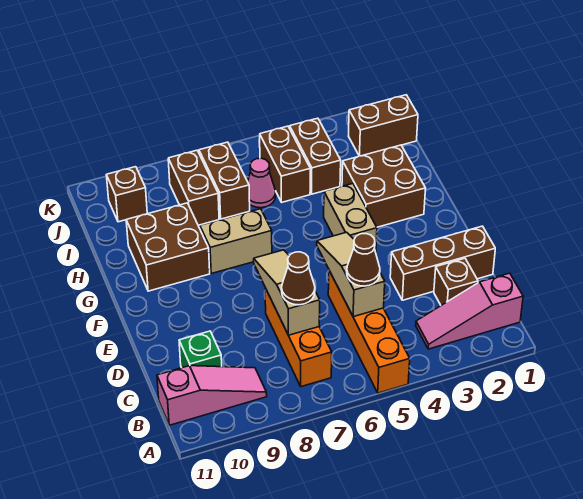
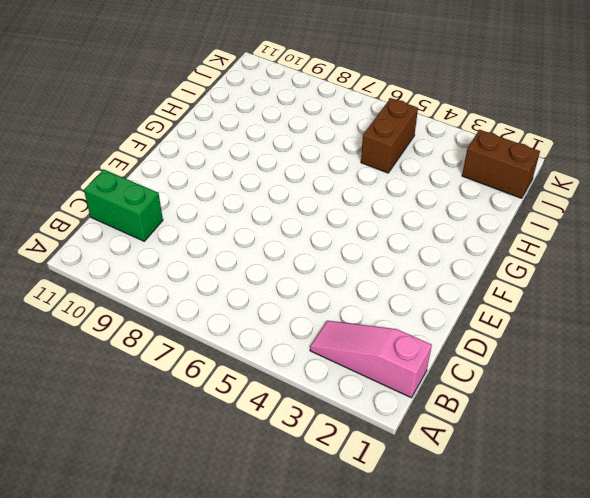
green 1x2 brick [84,169,163,241] -> green 1x1 brick [179,331,222,368]
none -> orange 1x4 brick [328,271,410,393]
none -> orange 1x3 brick [265,288,332,387]
none -> pink 1x3 slope [157,366,267,425]

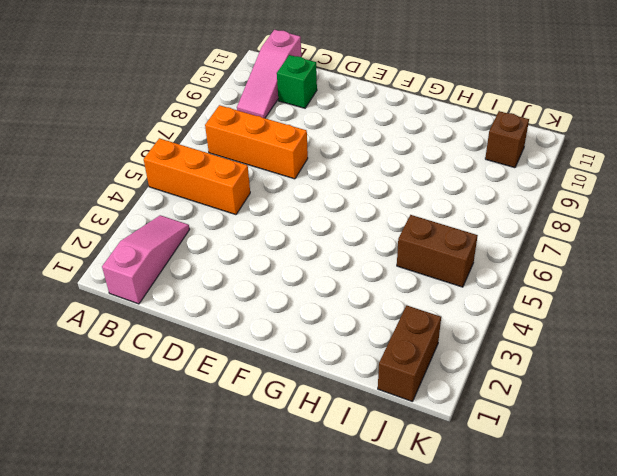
orange 1x3 brick [144,138,250,215] -> orange 1x4 brick [328,271,410,393]
none -> brown 1x1 brick [434,258,478,305]
none -> brown 1x3 brick [390,226,495,300]
none -> tan 1x2 brick [324,184,377,252]

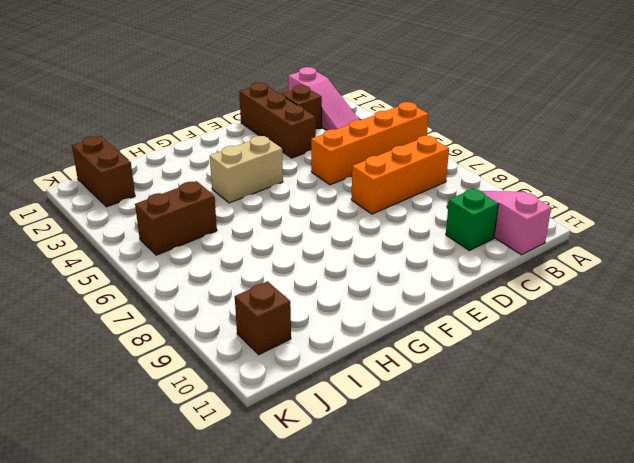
none -> brown 2x2 brick [342,145,426,227]
none -> tan 1x2 brick [200,209,272,274]
none -> brown 2x2 brick [126,203,210,291]

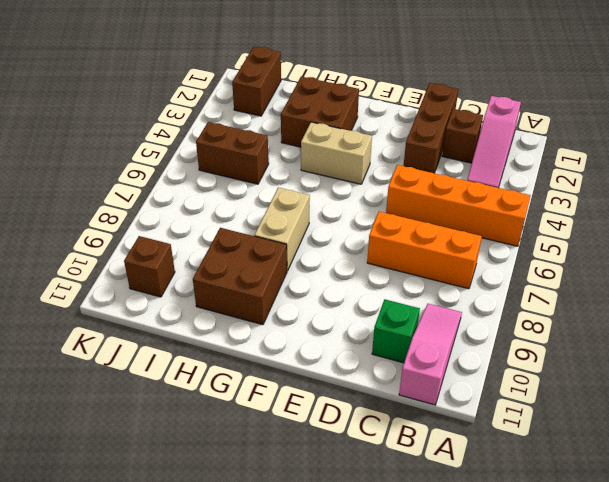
none -> brown 1x2 brick [290,118,341,194]
none -> pink 1x1 cone [248,158,276,208]
none -> brown 1x2 brick [199,142,250,219]

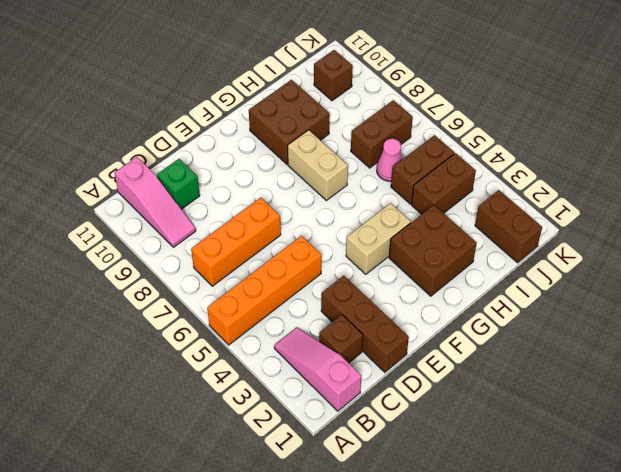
none -> brown 1x2 brick [168,150,219,225]
none -> tan 1x3 slope [317,232,385,317]
none -> tan 1x3 slope [254,250,320,335]

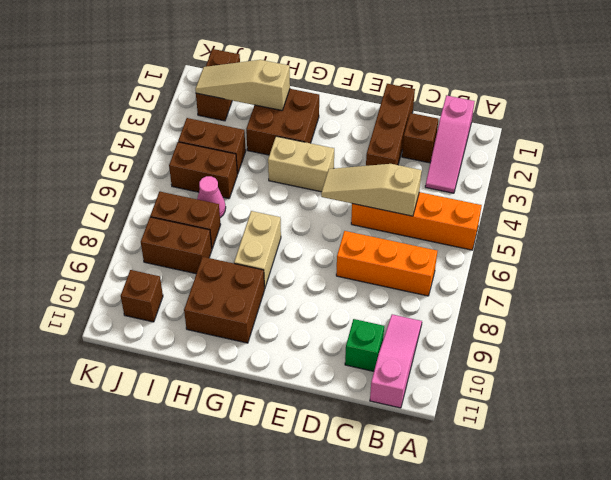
tan 1x3 slope [195,60,290,110] -> tan 1x3 slope moved to [254,250,320,335]
none -> brown 1x1 cone [347,234,380,286]
none -> brown 1x1 cone [282,252,315,305]

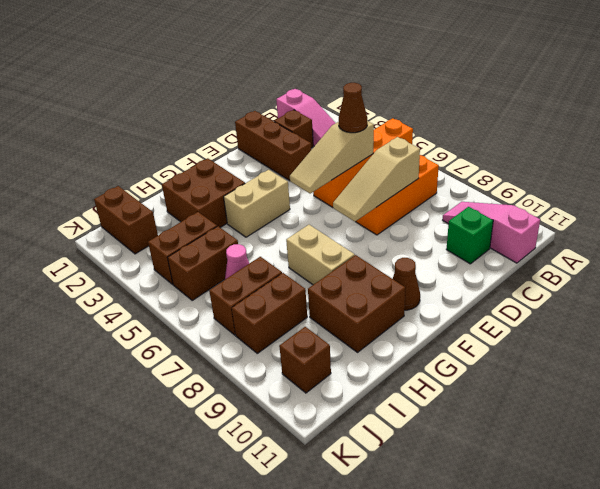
brown 1x1 cone [393,258,420,310] -> brown 1x1 cone moved to [282,252,315,305]

